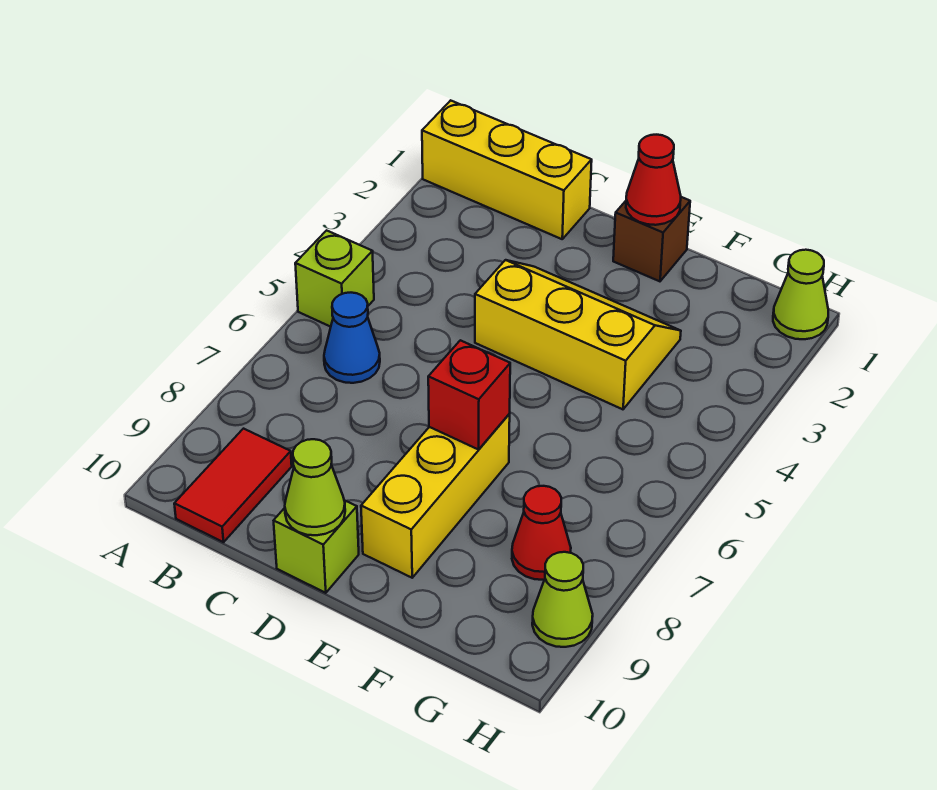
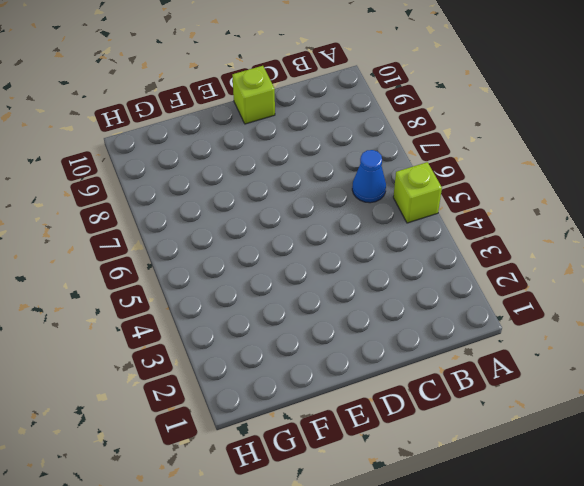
none -> yellow 1x3 brick [422,100,592,239]
none -> red 1x2 tile [174,429,292,542]
none -> yellow 2x3 slope [475,260,681,409]

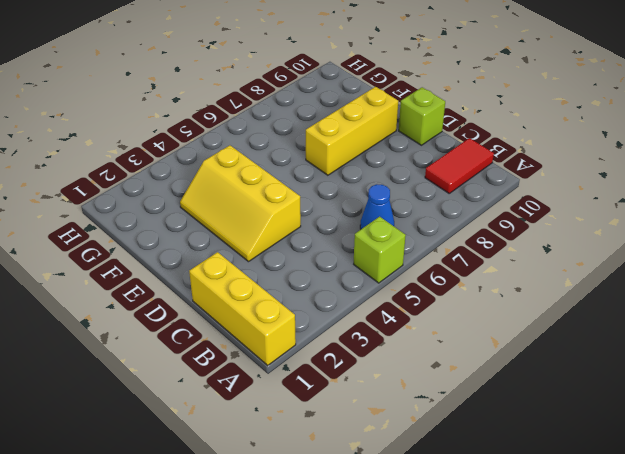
none -> brown 1x1 brick [613,197,690,281]
none -> red 1x1 cone [512,486,571,580]
none -> lime 1x1 cone [773,250,828,339]

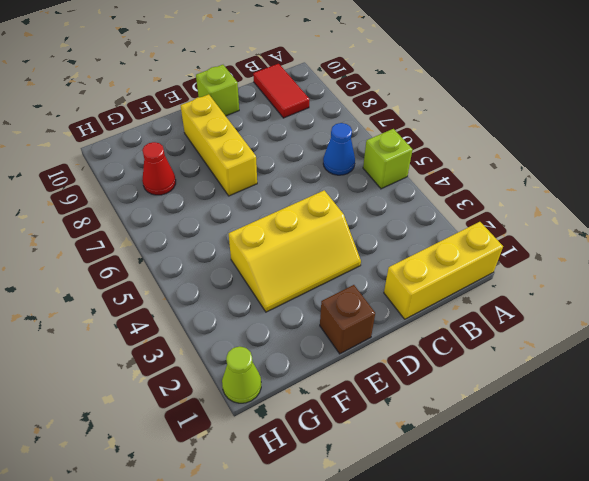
none -> lime 1x1 cone [532,552,593,647]
none -> lime 1x1 cone [285,439,345,535]
none -> red 1x1 cone [626,135,681,225]

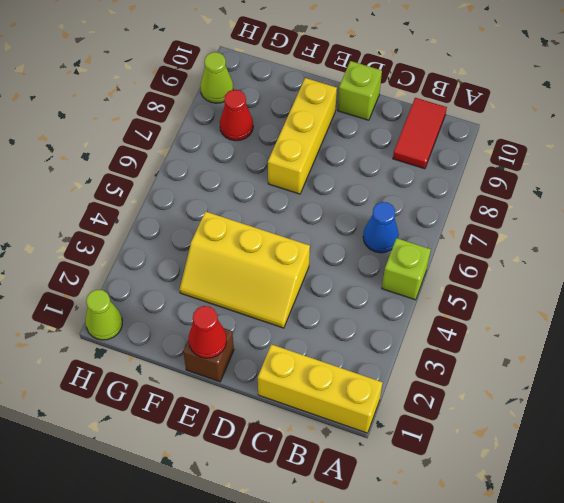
none -> lime 1x1 cone [285,439,345,535]
none -> red 1x1 brick [428,340,510,450]

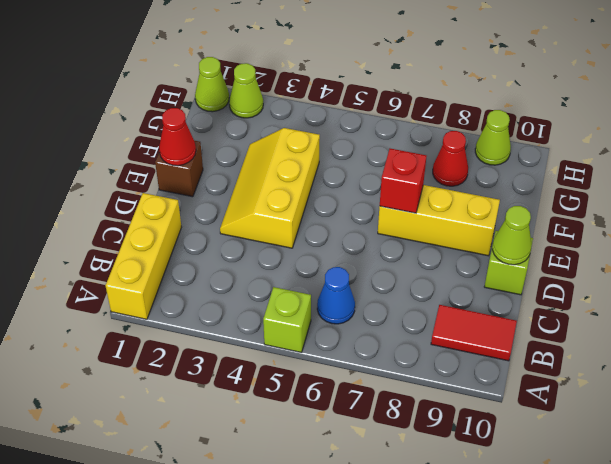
lime 1x1 cone [229,63,263,118] -> none

